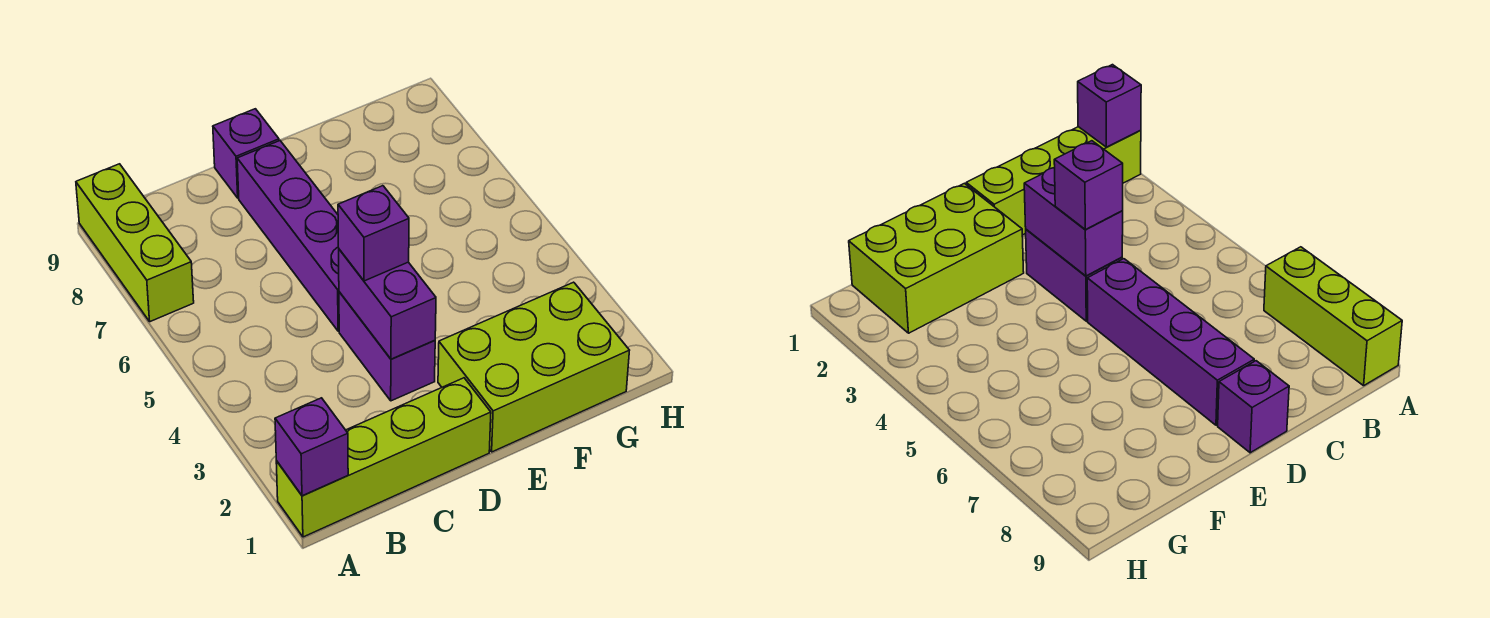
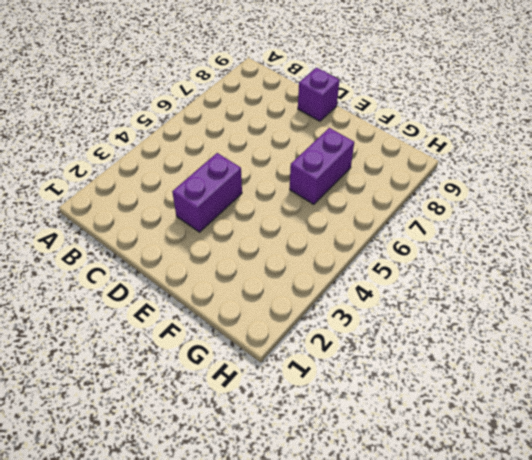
purple 1x2 brick [290,128,354,204] -> purple 1x2 brick moved to [339,249,436,359]
none -> lime 1x4 brick [276,378,491,537]
none -> lime 1x3 brick [76,164,194,322]

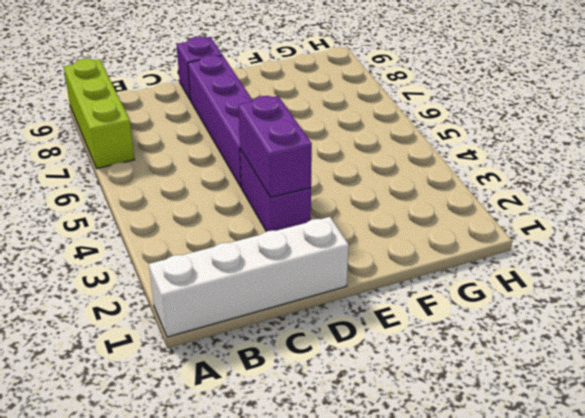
white 1x4 brick [149,217,349,337] -> lime 1x4 brick [276,378,491,537]
none -> lime 2x3 brick [438,282,629,452]
none -> purple 1x1 brick [275,398,348,496]

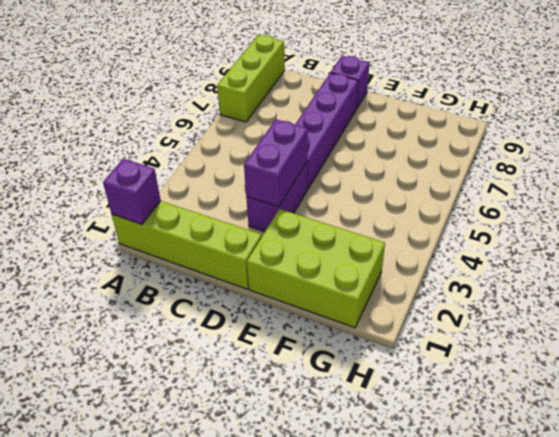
none -> purple 1x1 brick [338,186,409,281]

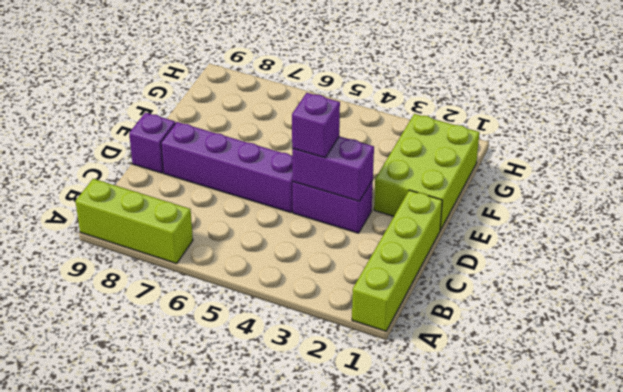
none -> purple 1x1 brick [275,398,348,496]

